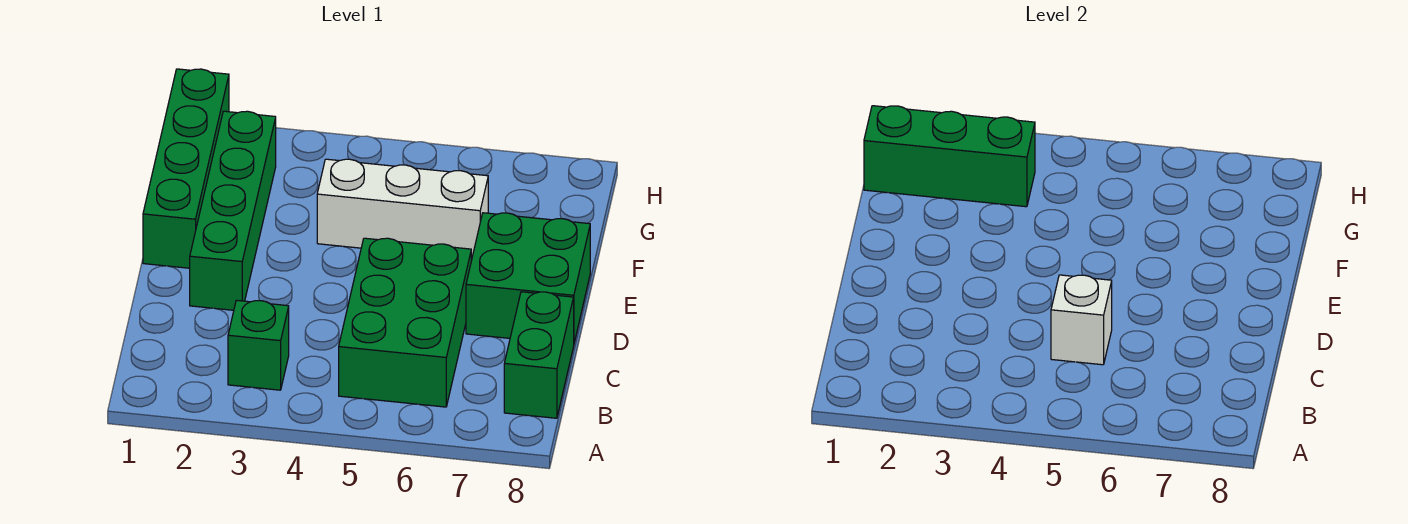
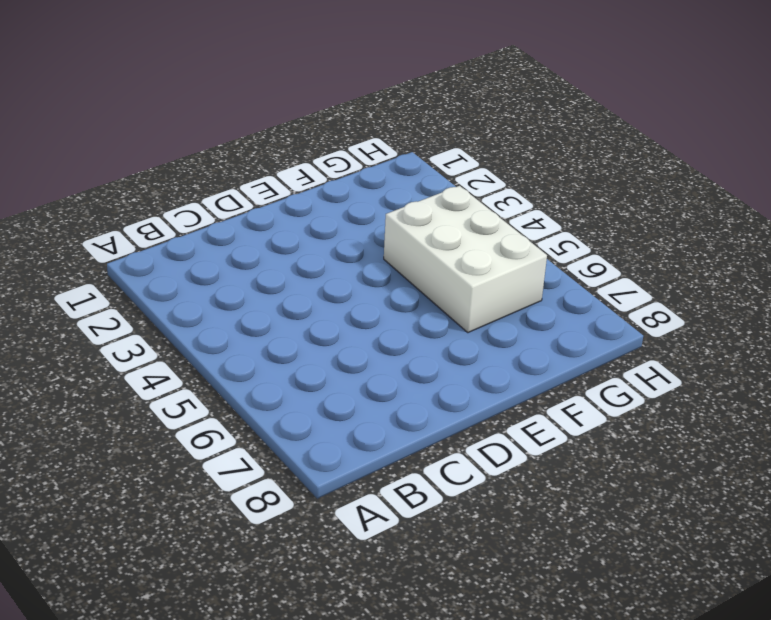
white 2x3 brick [384,186,547,333] -> white 1x3 brick [317,159,488,259]
none -> green 1x1 brick [228,300,289,390]
none -> green 2x3 brick [339,238,472,407]

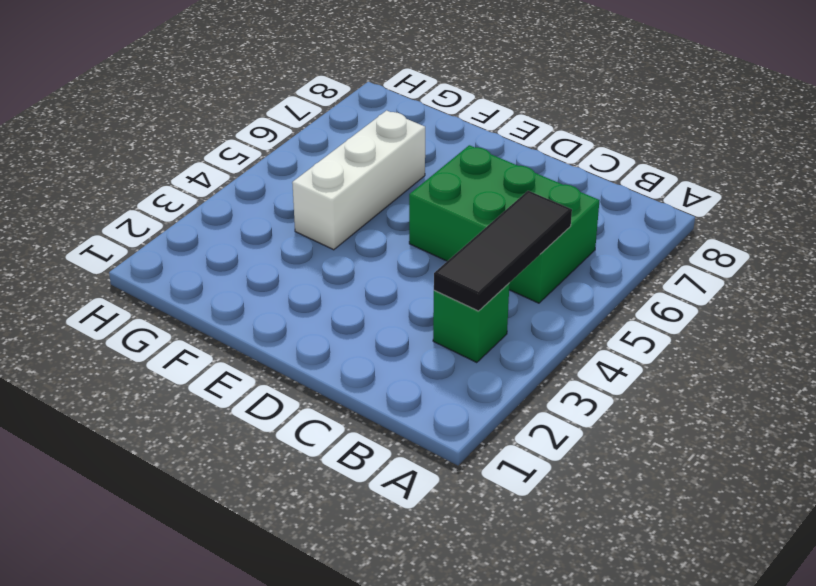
black 1x3 tile [434,191,572,311] -> none
none -> green 1x2 brick [504,292,574,418]
none -> green 1x4 brick [190,111,276,310]

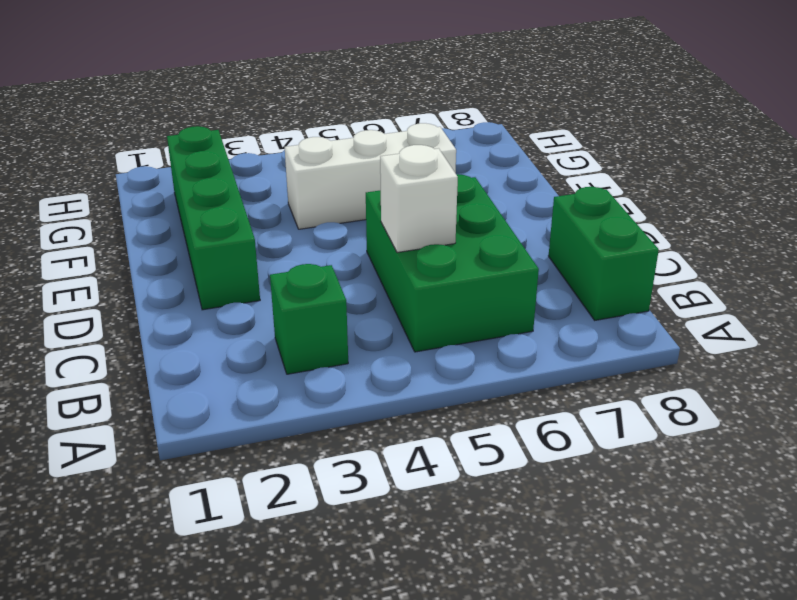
none -> green 2x2 brick [466,213,590,342]
none -> green 1x4 brick [143,69,229,268]

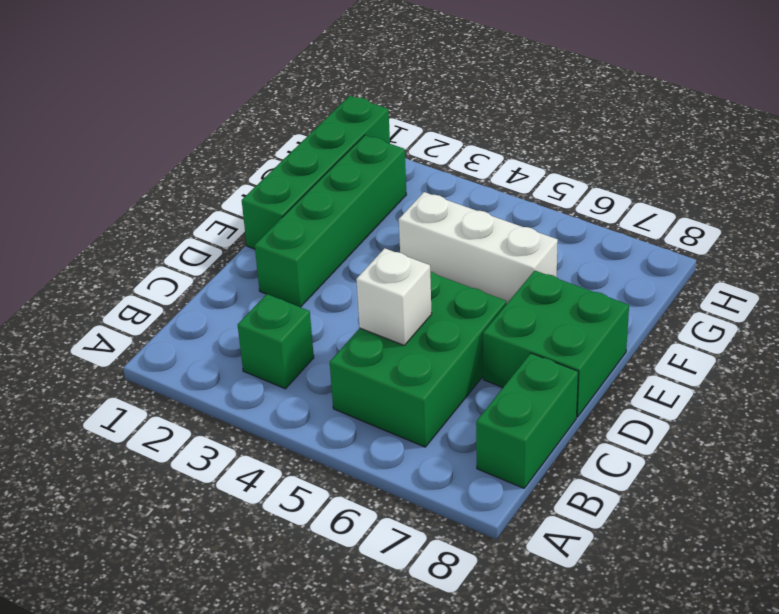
none -> green 1x3 brick [864,106,1035,207]

